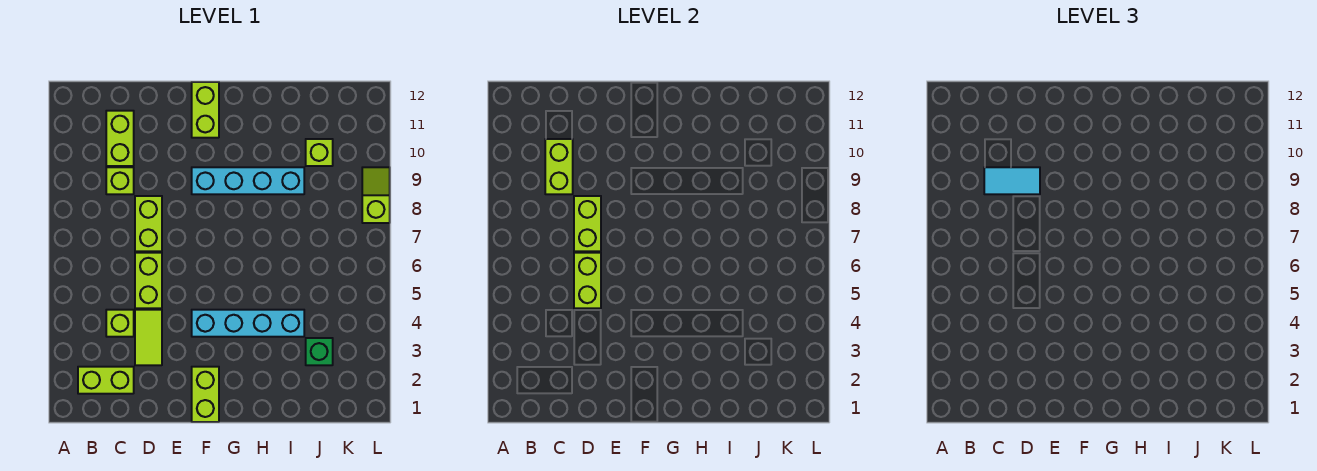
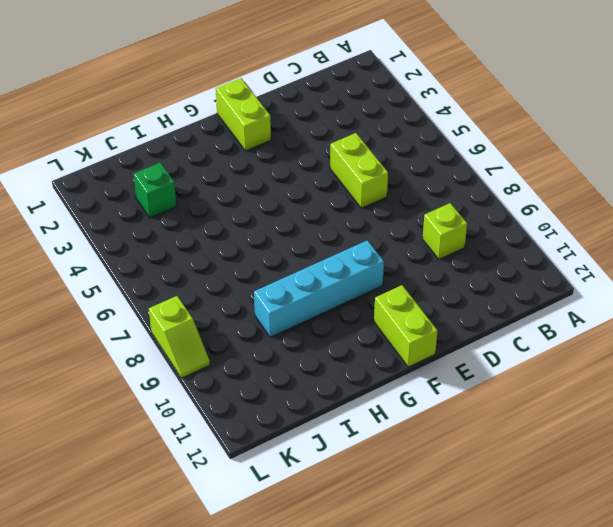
none -> lime 1x2 brick [78,367,134,394]
none -> lime 1x1 brick [106,310,134,337]
none -> lime 1x2 brick [106,111,134,166]

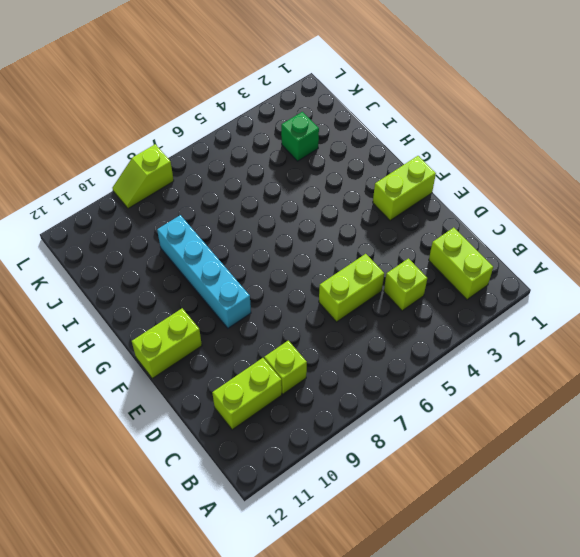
none -> lime 1x2 tile [135,310,162,365]
none -> lime 1x2 brick [135,196,162,251]
none -> cyan 1x4 brick [192,310,304,337]

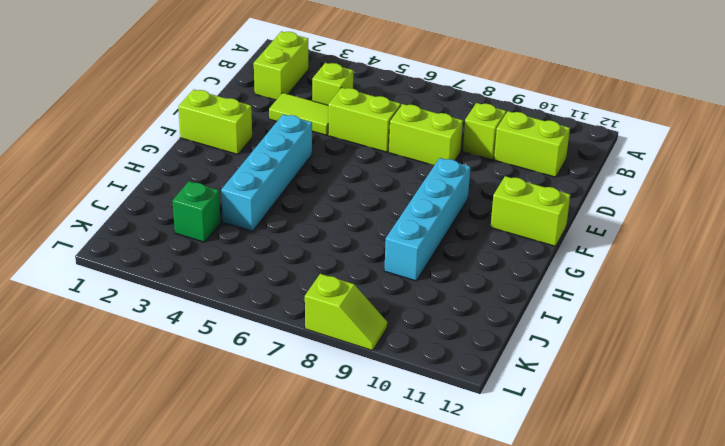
none -> lime 1x1 brick [306,139,333,166]
none -> lime 1x2 brick [545,139,573,194]
none -> lime 1x2 brick [574,253,601,308]

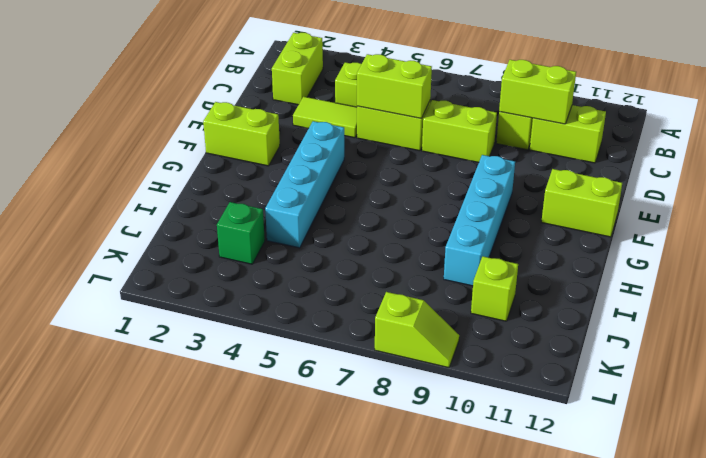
none -> lime 1x2 brick [574,196,601,251]
none -> cyan 1x2 tile [984,167,1040,194]

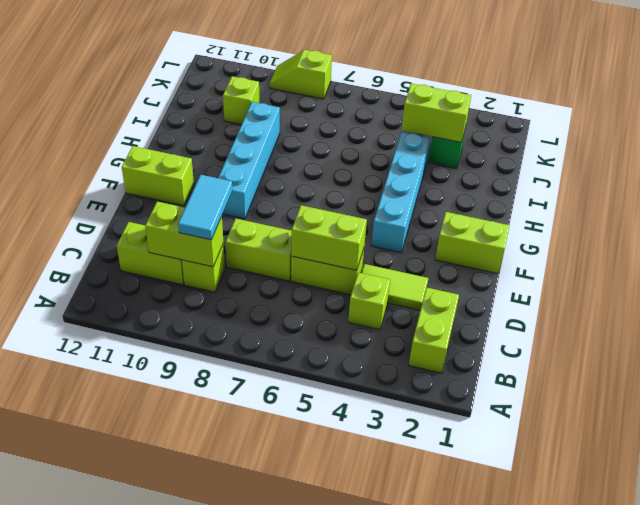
lime 1x2 brick [402,83,471,142] -> lime 1x2 brick moved to [574,196,601,251]

